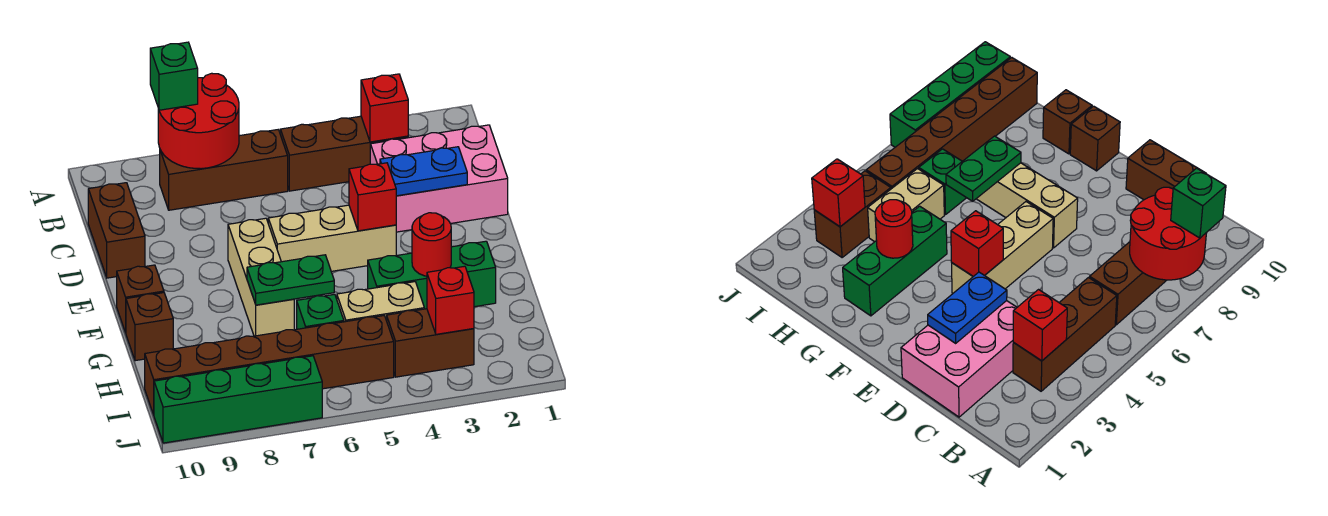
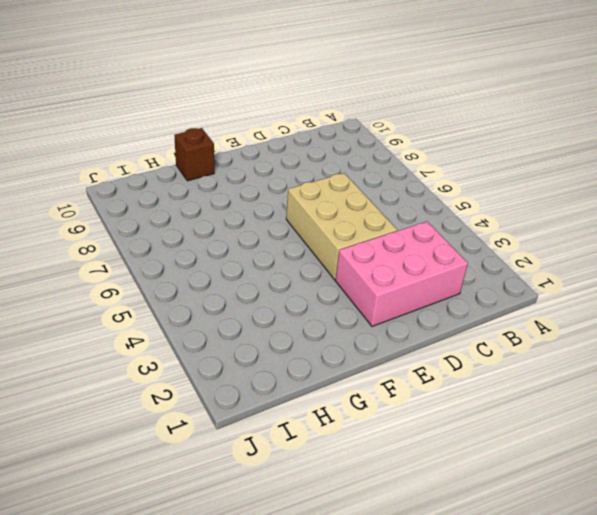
pink 2x3 brick [336,221,468,326] -> pink 2x3 brick turned to [370,125,508,232]
tan 2x3 brick [286,173,397,280] -> tan 1x3 brick [268,205,396,271]
none -> brown 1x3 brick [280,116,408,191]
none -> brown 1x3 brick [160,130,288,210]
none -> brown 1x2 brick [88,183,145,278]

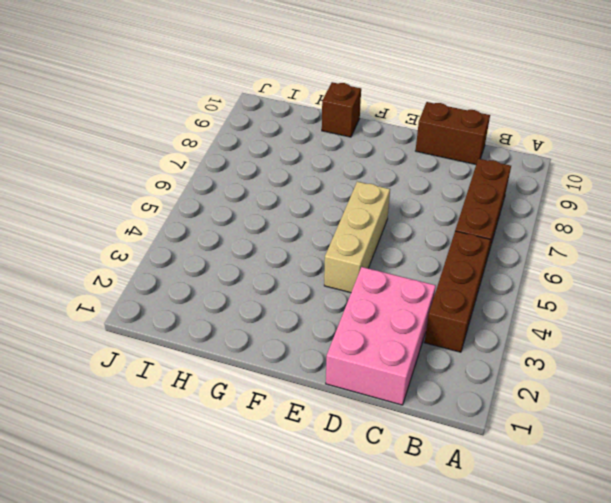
none -> tan 1x3 brick [228,218,294,336]
none -> brown 1x1 brick [117,265,164,333]
none -> green 1x3 brick [368,241,496,309]

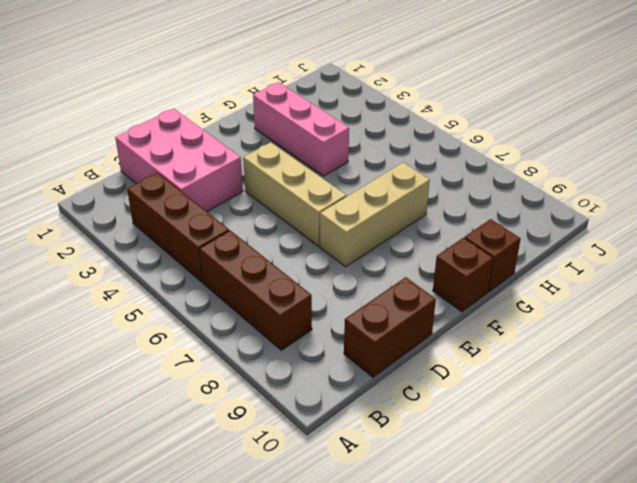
pink 1x3 brick [253,82,349,176] -> green 1x3 brick [368,241,496,309]
none -> tan 1x2 brick [337,282,424,322]
none -> green 1x1 brick [297,294,344,329]
none -> brown 1x2 brick [387,309,474,377]

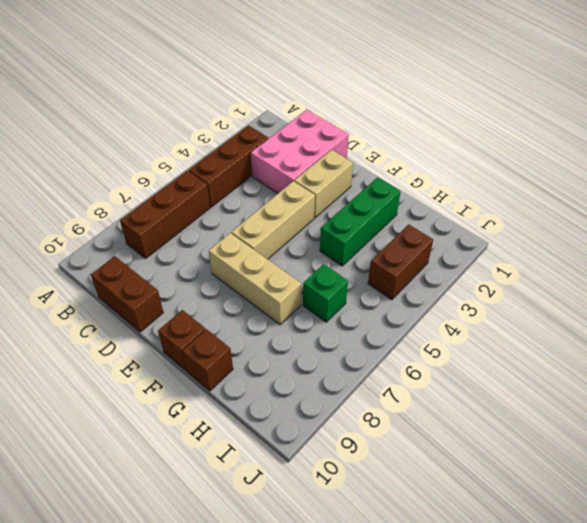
tan 1x2 brick [294,150,353,218] -> tan 1x2 brick moved to [337,282,424,322]
none -> brown 1x6 brick [145,316,394,415]
none -> green 1x4 brick [154,356,322,443]
none -> red 2x2 round brick [158,73,239,169]

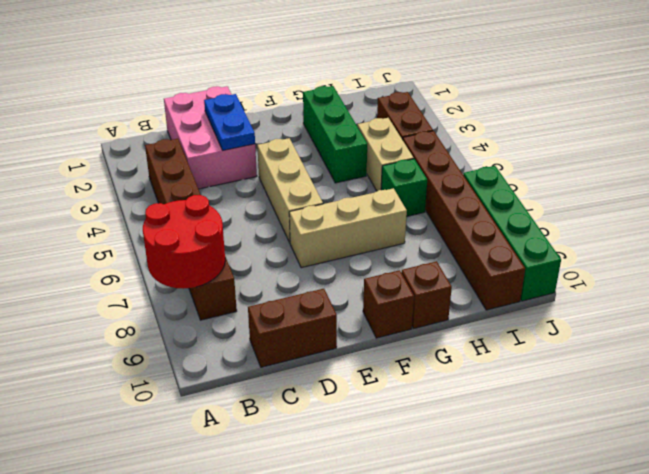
none -> red 1x1 brick [361,74,408,142]
none -> red 1x1 brick [349,163,396,231]
none -> red 1x1 round brick [412,213,452,276]

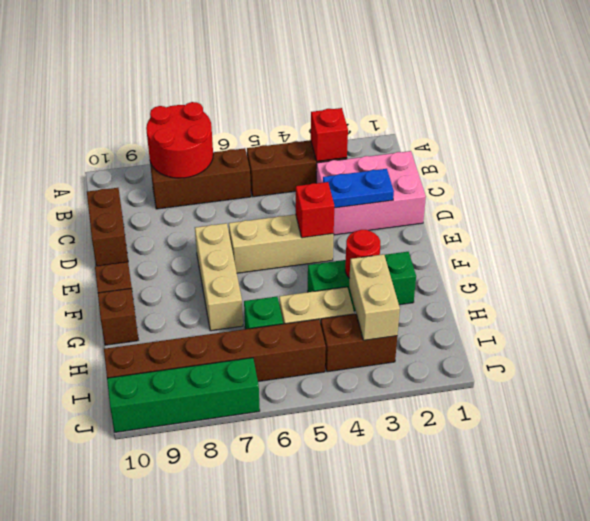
tan 1x2 brick [349,254,400,340] -> red 1x1 brick [427,266,474,334]
none -> green 1x2 plate [247,255,334,305]
none -> green 1x1 brick [150,42,198,110]

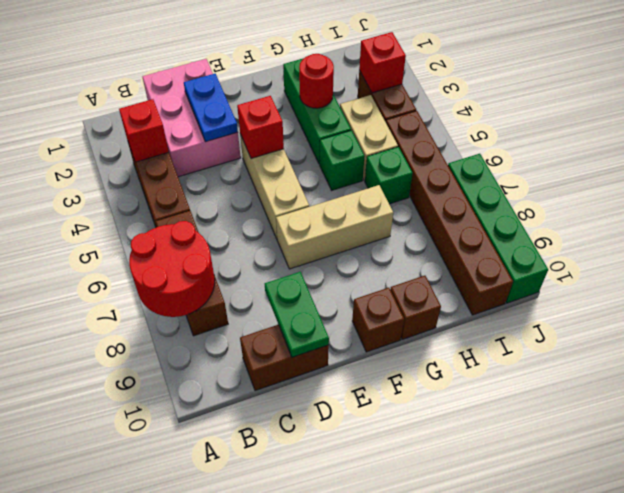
green 1x2 plate [265,272,329,357] -> green 1x2 plate moved to [247,255,334,305]
green 1x1 brick [320,130,365,190] -> green 1x1 brick moved to [150,42,198,110]

